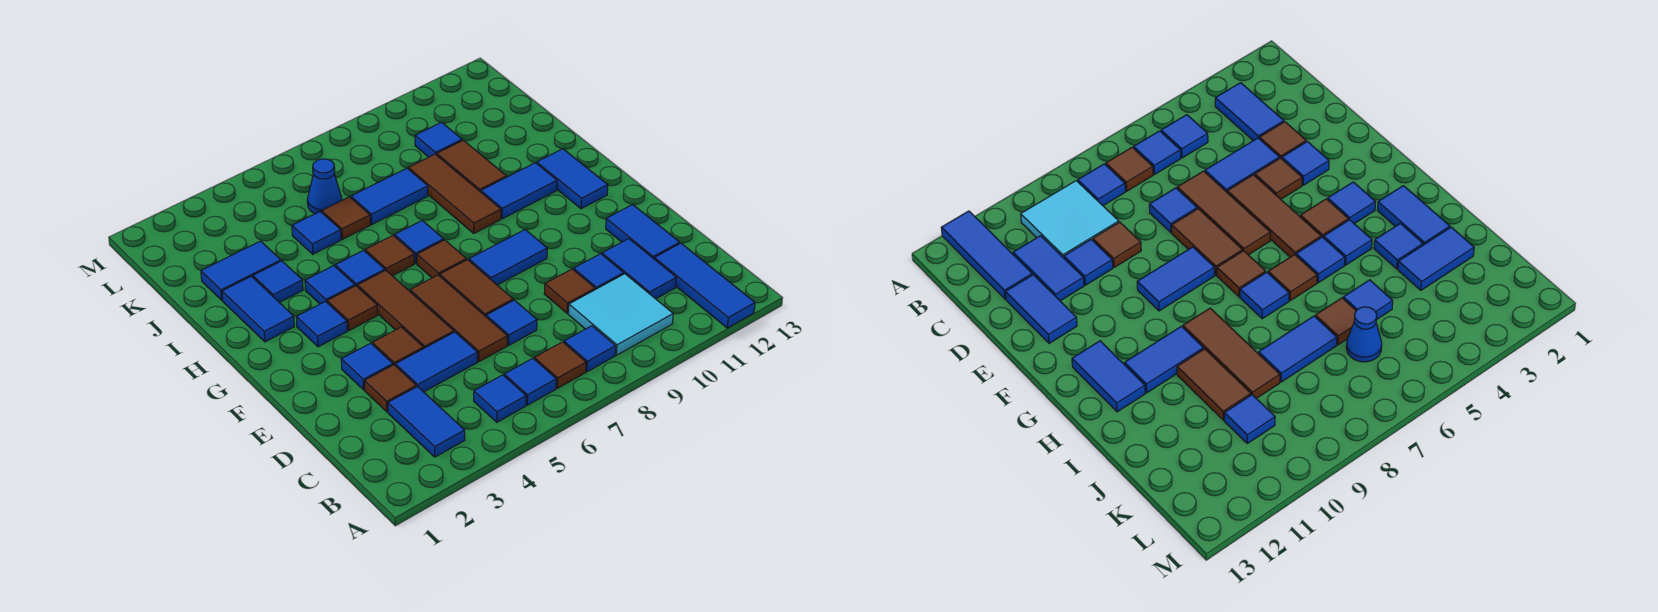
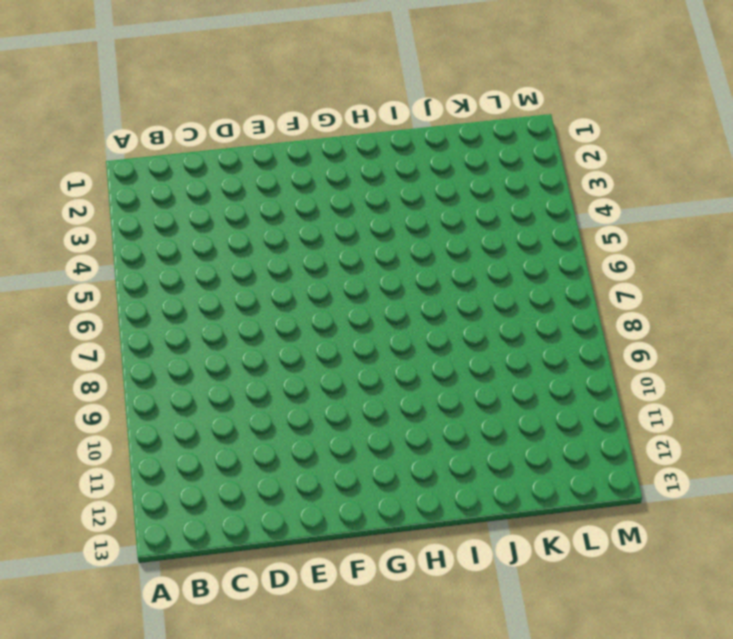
none -> blue 1x3 tile [654,243,755,328]
none -> blue 1x2 tile [388,387,465,457]
none -> blue 1x1 tile [474,375,526,422]
none -> blue 1x1 tile [504,358,556,405]

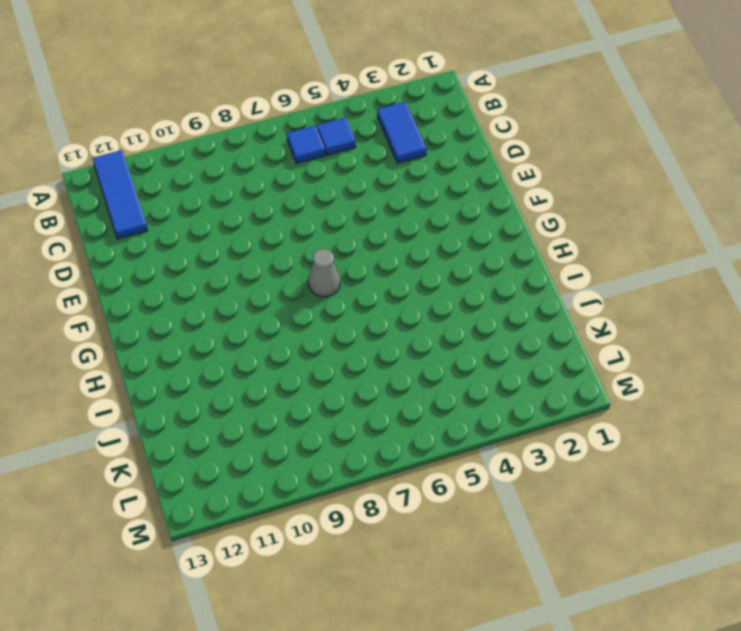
grey 1x1 cone [308,249,340,297] -> brown 1x1 tile [417,240,466,278]
none -> brown 1x1 tile [534,342,586,388]
none -> blue 1x1 tile [564,326,616,372]
none -> cyan 2x2 tile [568,274,673,355]
none -> blue 1x2 tile [602,239,676,299]

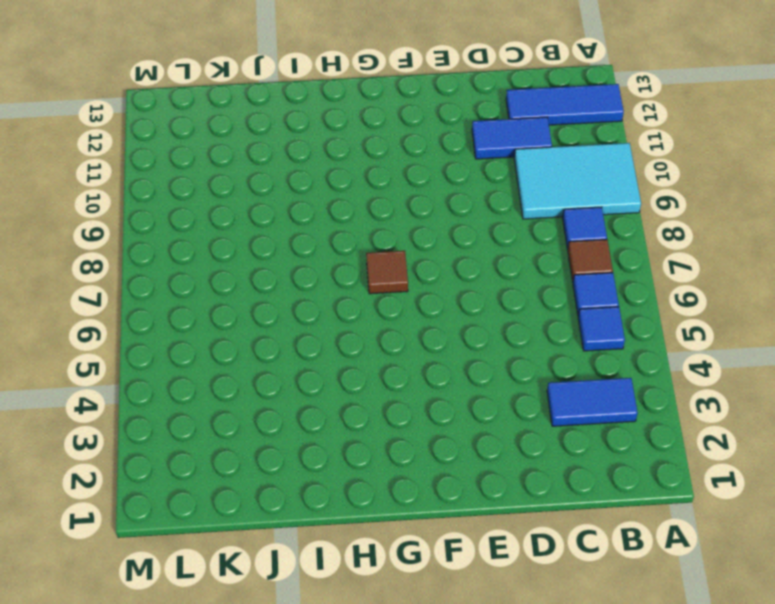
cyan 2x3 tile [514,143,641,219] -> cyan 2x2 tile [568,274,673,355]
none -> brown 1x1 tile [364,365,416,412]
none -> blue 1x2 tile [396,332,478,392]
none -> brown 1x3 tile [410,275,508,362]
none -> blue 1x1 tile [486,300,537,345]

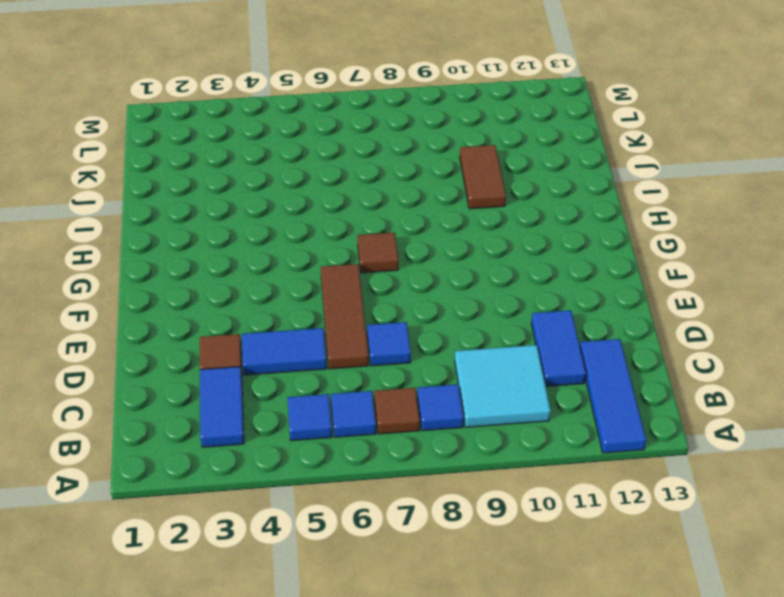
none -> brown 1x1 tile [544,269,595,313]
none -> blue 1x1 tile [574,254,624,290]
none -> blue 1x2 tile [606,204,680,259]
none -> blue 1x1 tile [341,343,393,390]

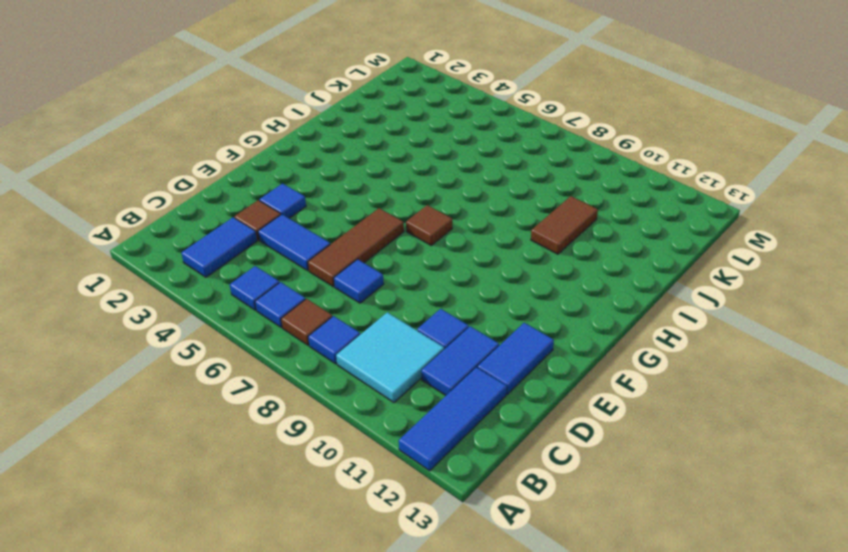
none -> brown 1x1 tile [544,269,595,313]
none -> brown 1x1 tile [372,327,424,366]
none -> brown 1x3 tile [357,270,454,348]
none -> brown 1x2 tile [440,260,513,316]

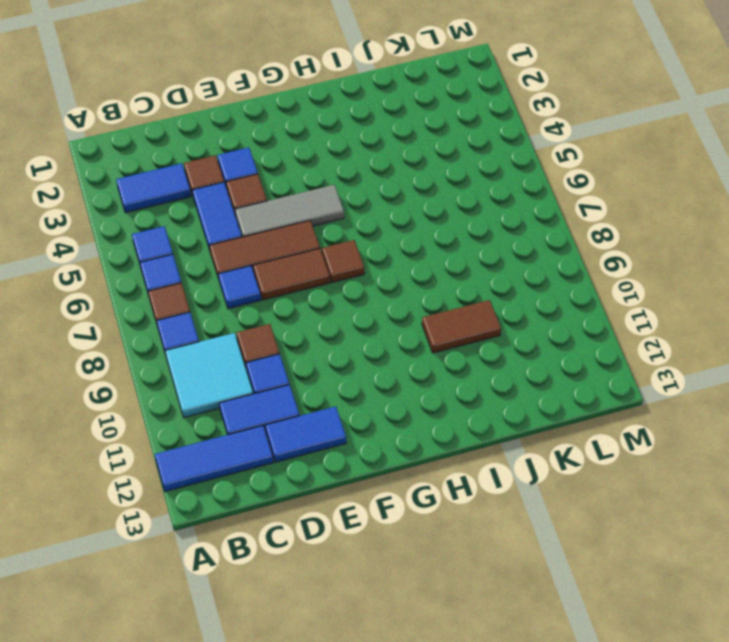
grey 1x3 tile [235,185,344,237] -> brown 1x3 tile [357,270,454,348]
none -> blue 1x2 tile [469,230,547,285]
none -> blue 1x1 tile [296,301,347,347]
none -> brown 1x1 tile [327,286,378,330]
none -> blue 1x2 tile [537,149,608,209]

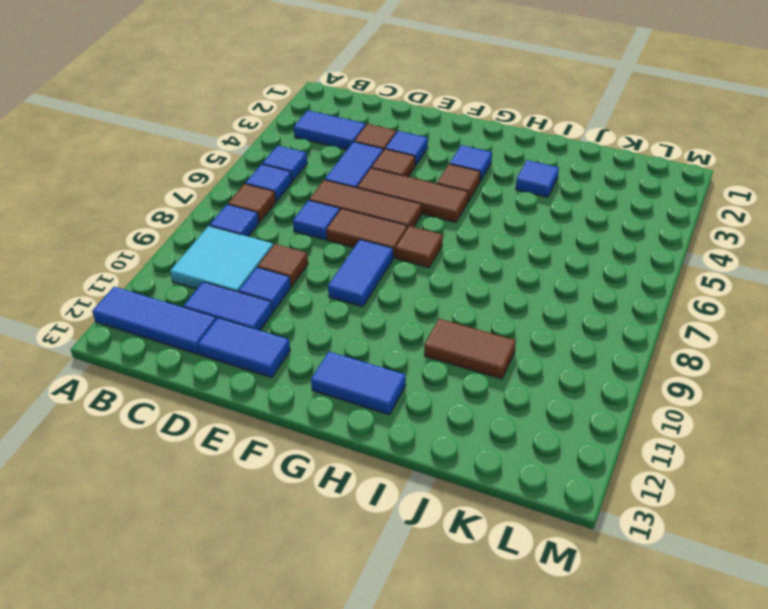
none -> blue 1x2 tile [222,276,294,342]
none -> blue 1x1 tile [305,266,355,304]
none -> blue 1x1 tile [335,250,385,286]
none -> brown 1x1 tile [365,235,414,276]

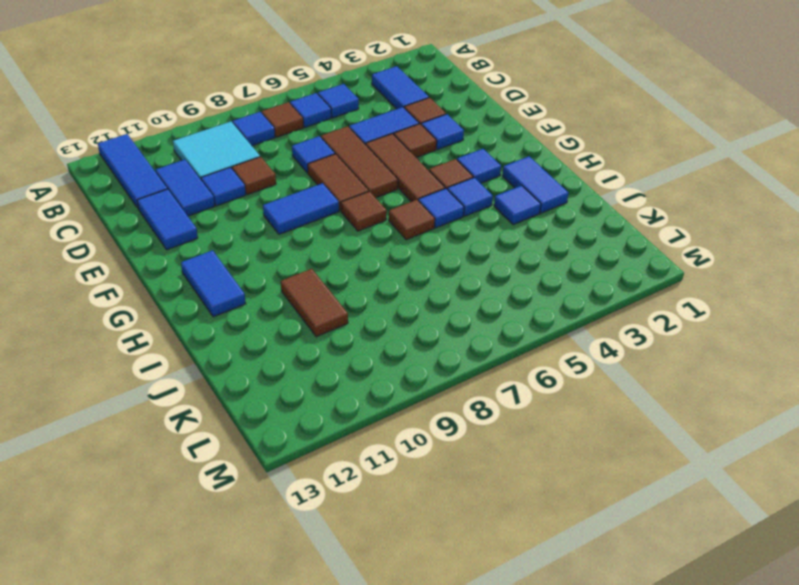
none -> blue 1x1 tile [395,220,444,263]
none -> brown 1x3 tile [408,154,501,233]
none -> blue 1x2 tile [481,163,557,219]
none -> blue 1x2 tile [201,241,281,300]

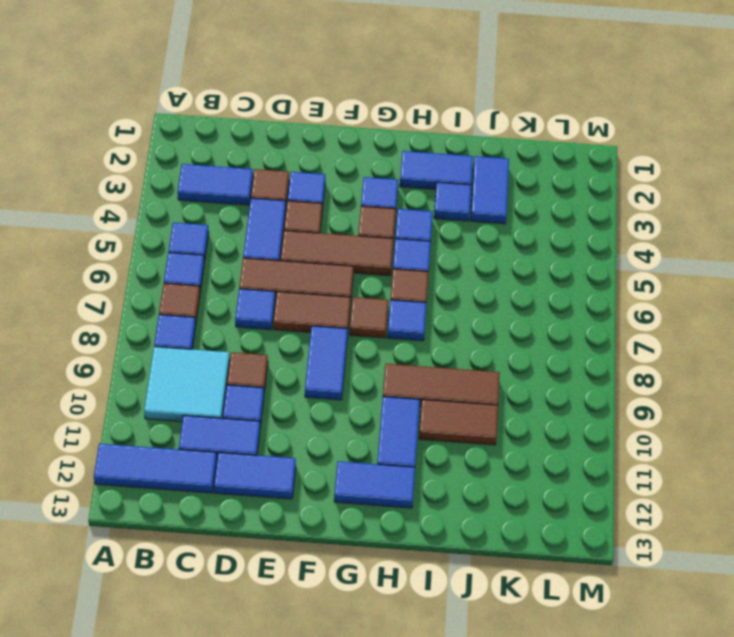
none -> blue 1x1 tile [292,212,341,254]
none -> brown 1x1 tile [322,197,370,239]
none -> blue 1x2 tile [351,168,428,224]
none -> blue 1x1 cone [307,159,342,214]

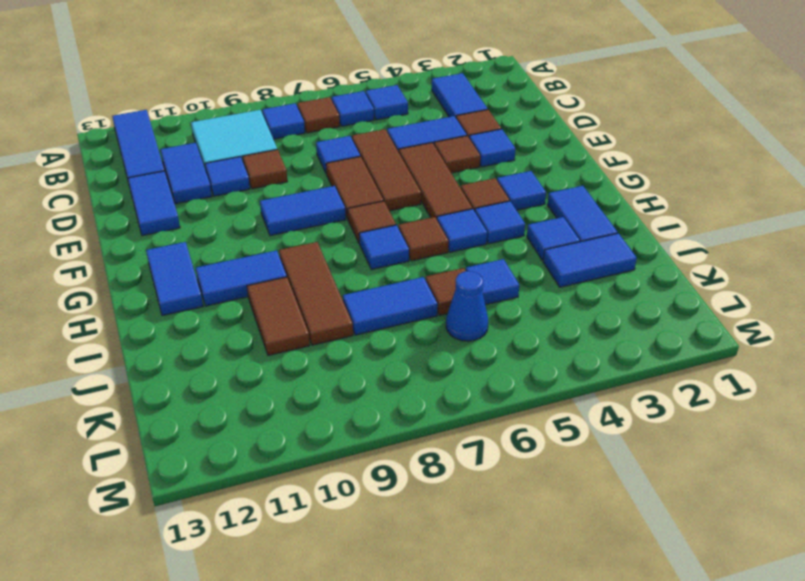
none -> blue 1x1 tile [415,122,462,157]

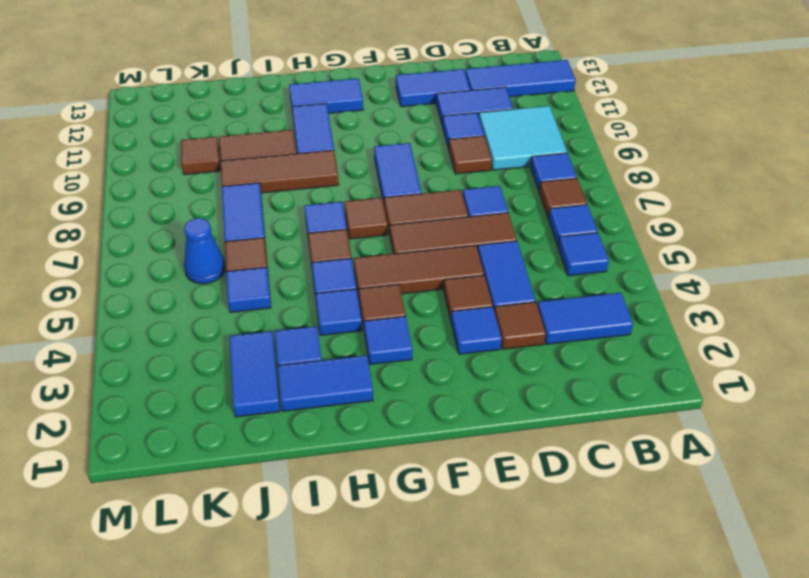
brown 1x1 tile [181,137,220,175] -> blue 1x1 tile [415,122,462,157]

